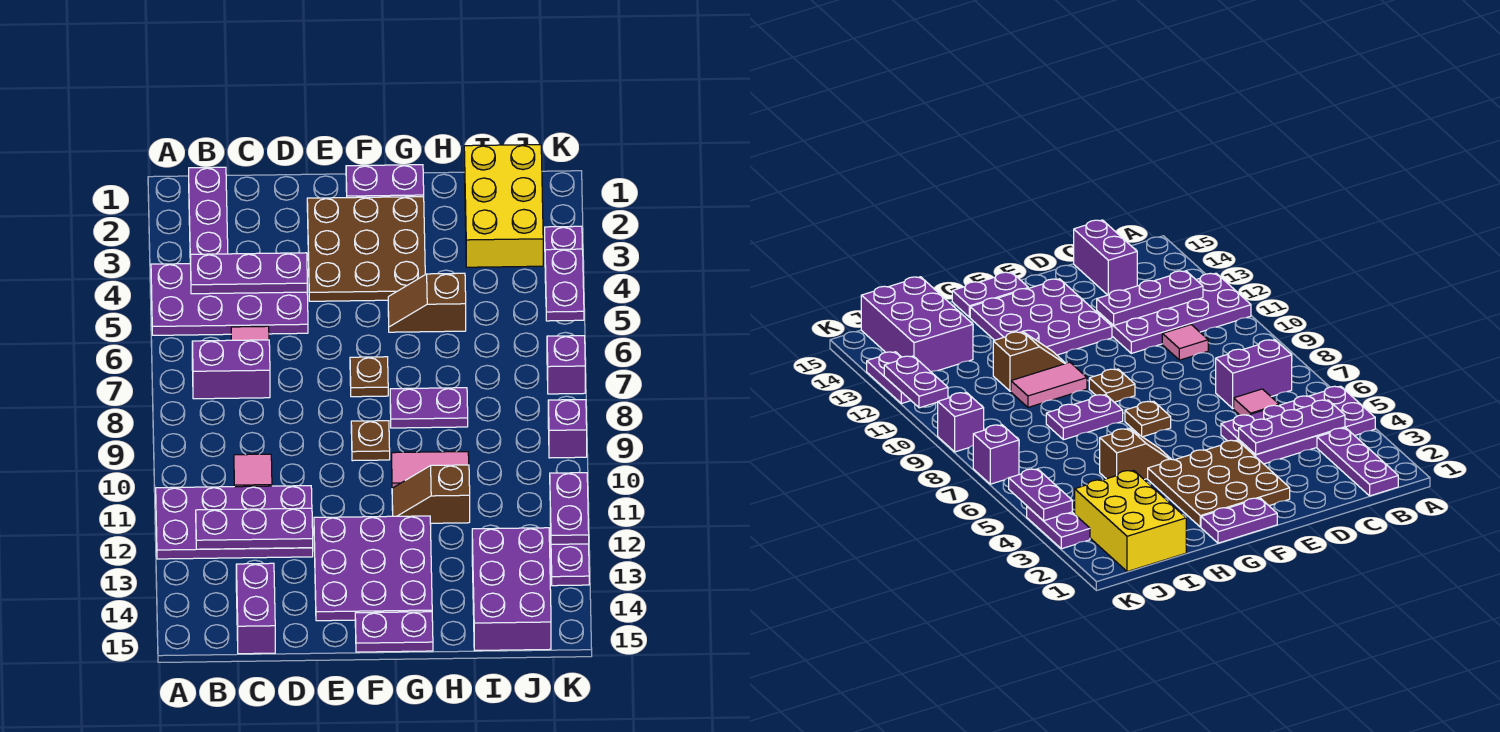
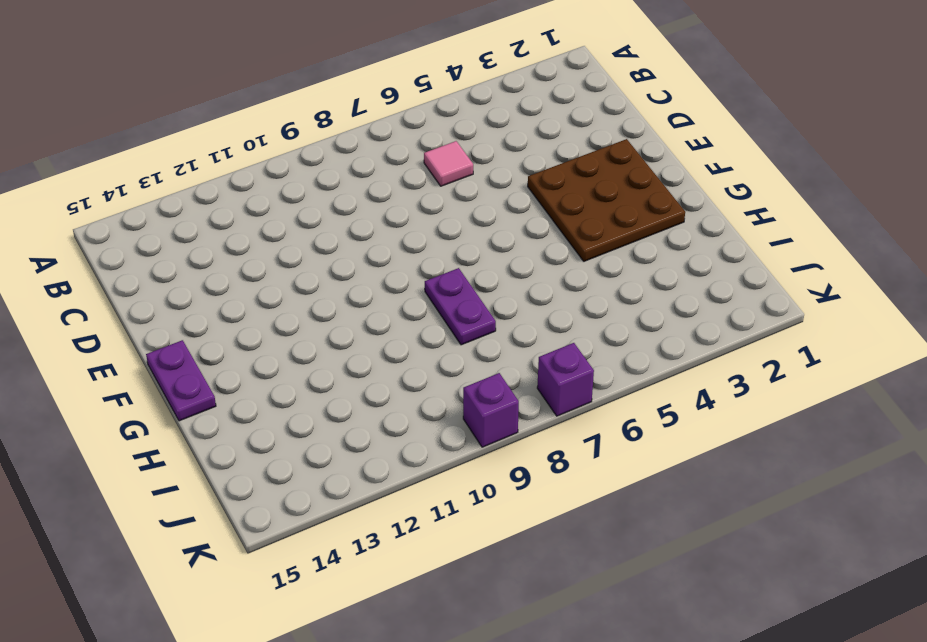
none -> purple 2x4 plate [151,264,308,335]
none -> purple 2x4 plate [156,486,313,559]
none -> purple 1x3 plate [189,167,228,254]

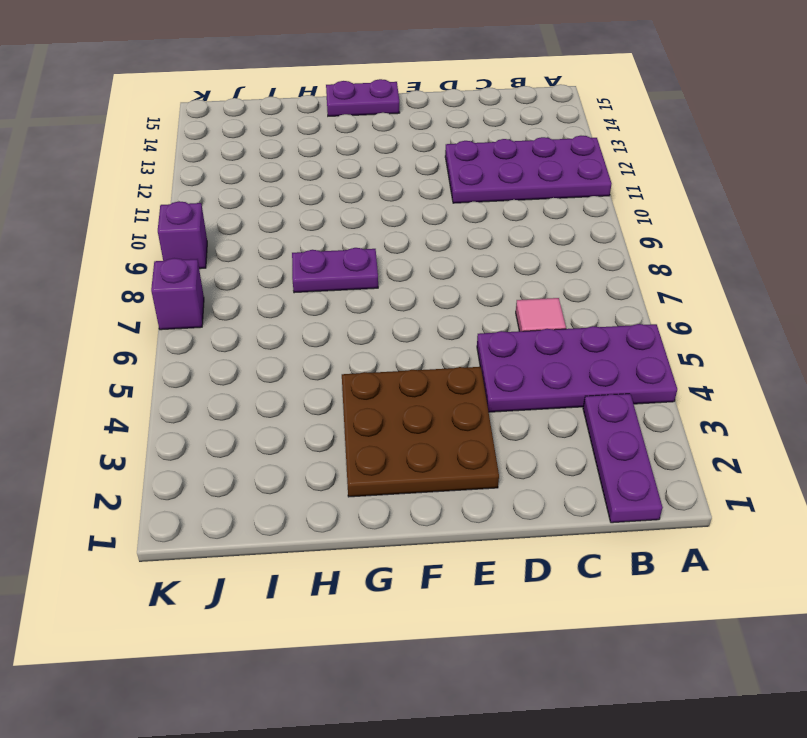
none -> purple 1x2 brick [192,340,270,399]
none -> pink 1x1 tile [234,454,272,487]
none -> purple 1x2 brick [236,563,275,654]

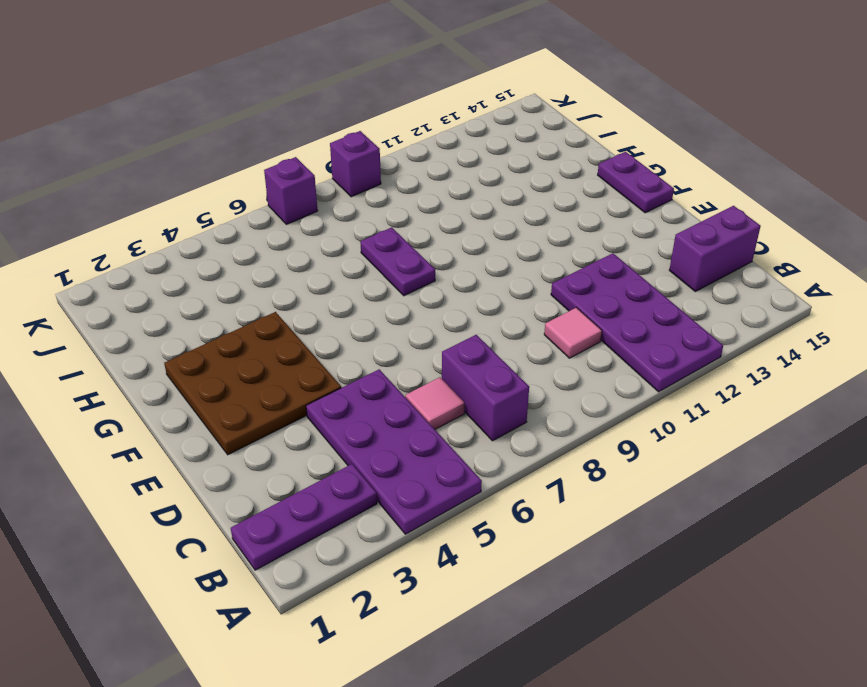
none -> purple 3x3 plate [314,516,432,621]
none -> purple 1x2 plate [346,165,424,198]
none -> brown 1x1 plate [350,357,388,397]

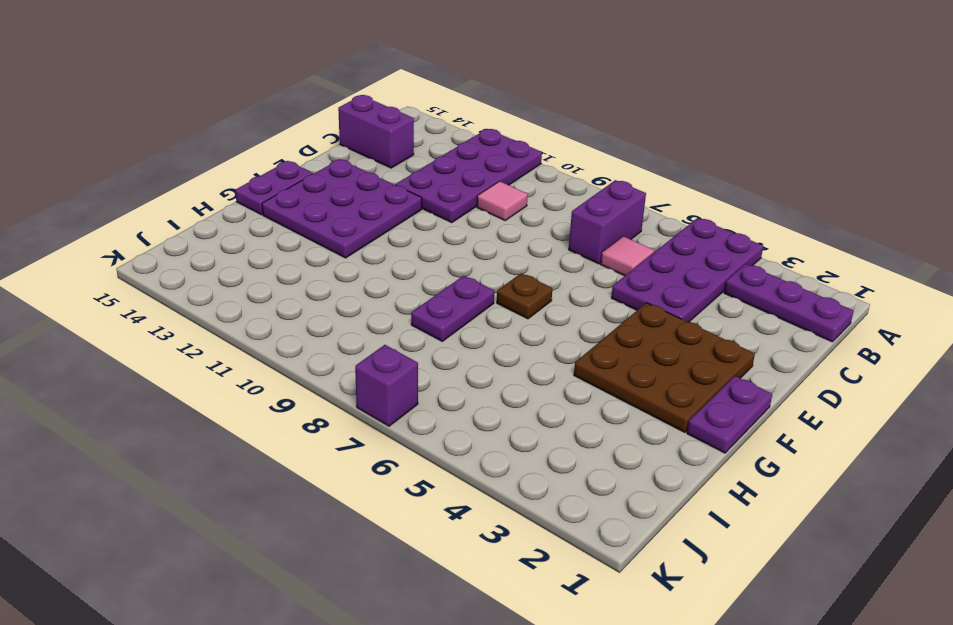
none -> brown 1x1 plate [351,421,390,461]
none -> brown 1x2 slope [388,273,466,332]
none -> pink 1x2 tile [391,452,469,488]

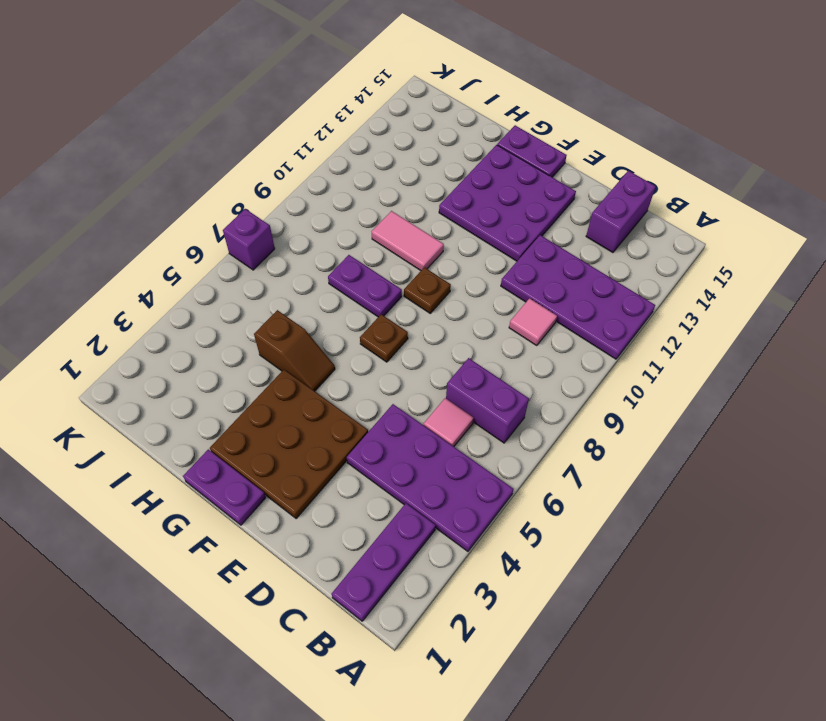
none -> brown 1x2 slope [392,465,470,523]
none -> yellow 2x3 brick [464,145,543,267]
none -> purple 2x3 brick [472,528,551,650]

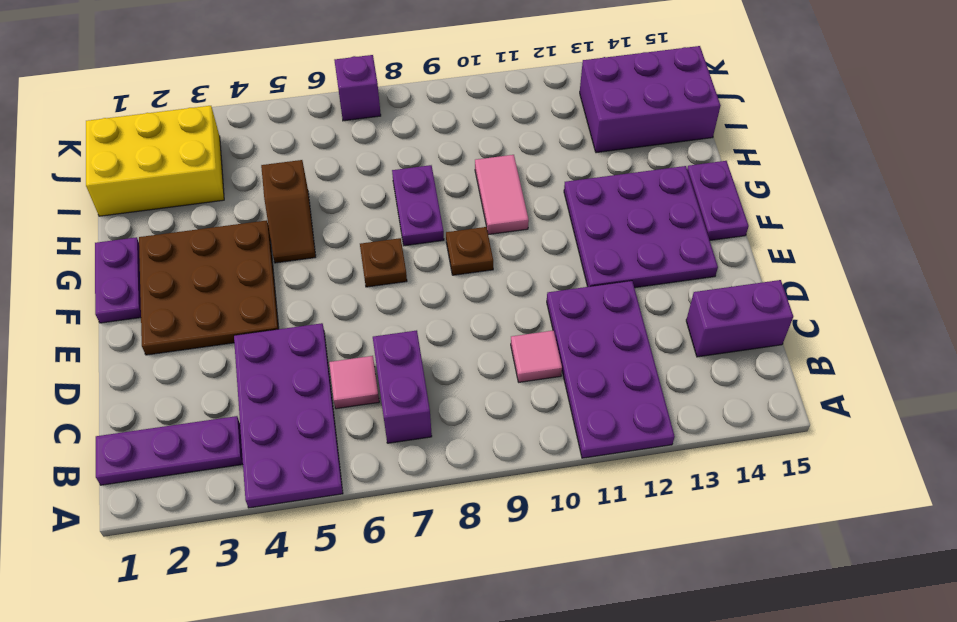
none -> brown 1x2 slope [392,465,470,523]
none -> purple 1x2 plate [545,226,582,283]
none -> purple 1x1 brick [548,400,587,458]

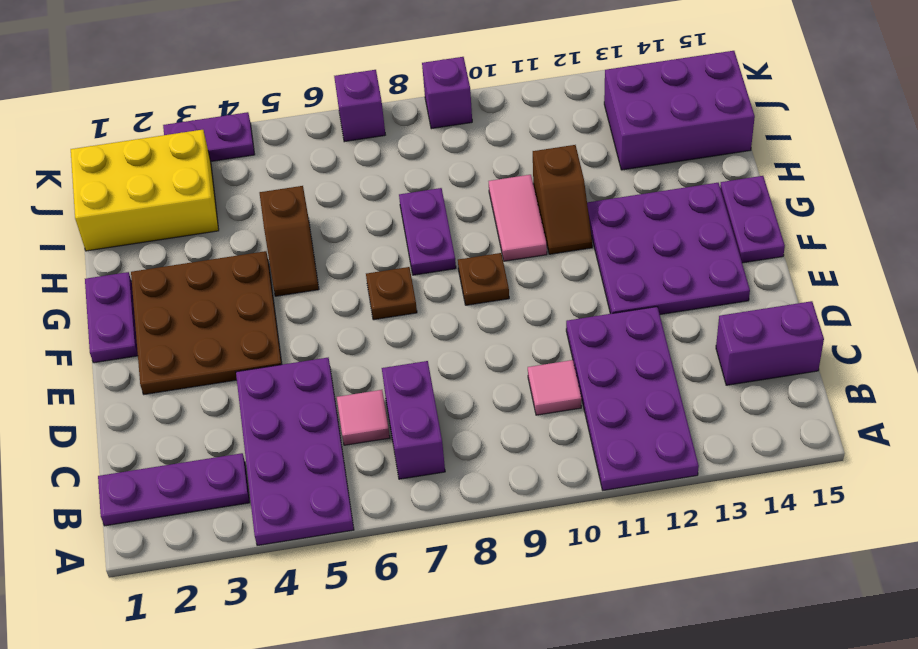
none -> purple 1x2 plate [550,517,589,586]
none -> purple 1x3 plate [190,253,307,294]
none -> purple 1x3 plate [196,508,313,549]

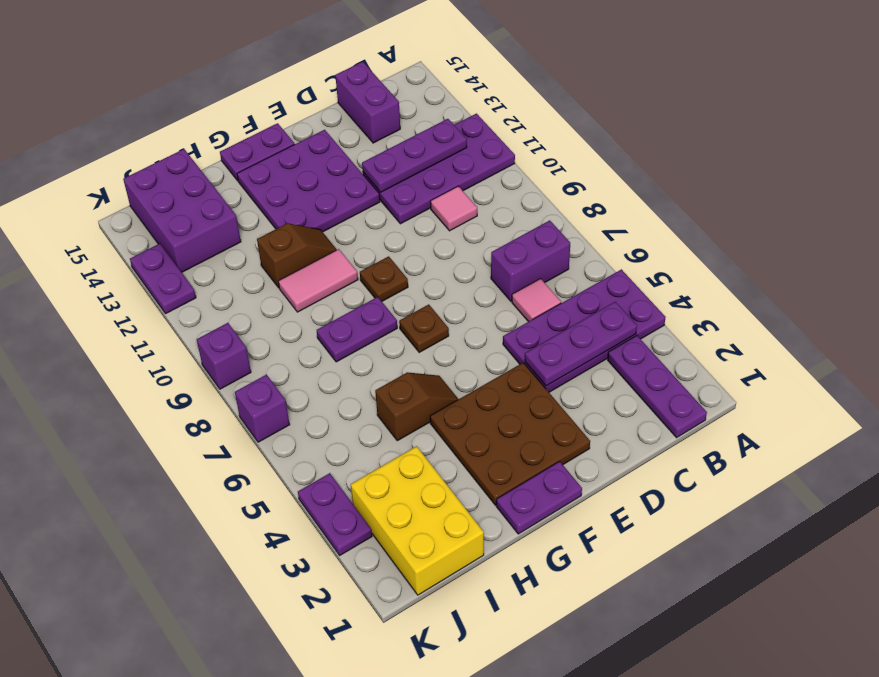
none -> purple 1x2 plate [545,249,584,321]
none -> purple 1x2 plate [550,473,589,544]

